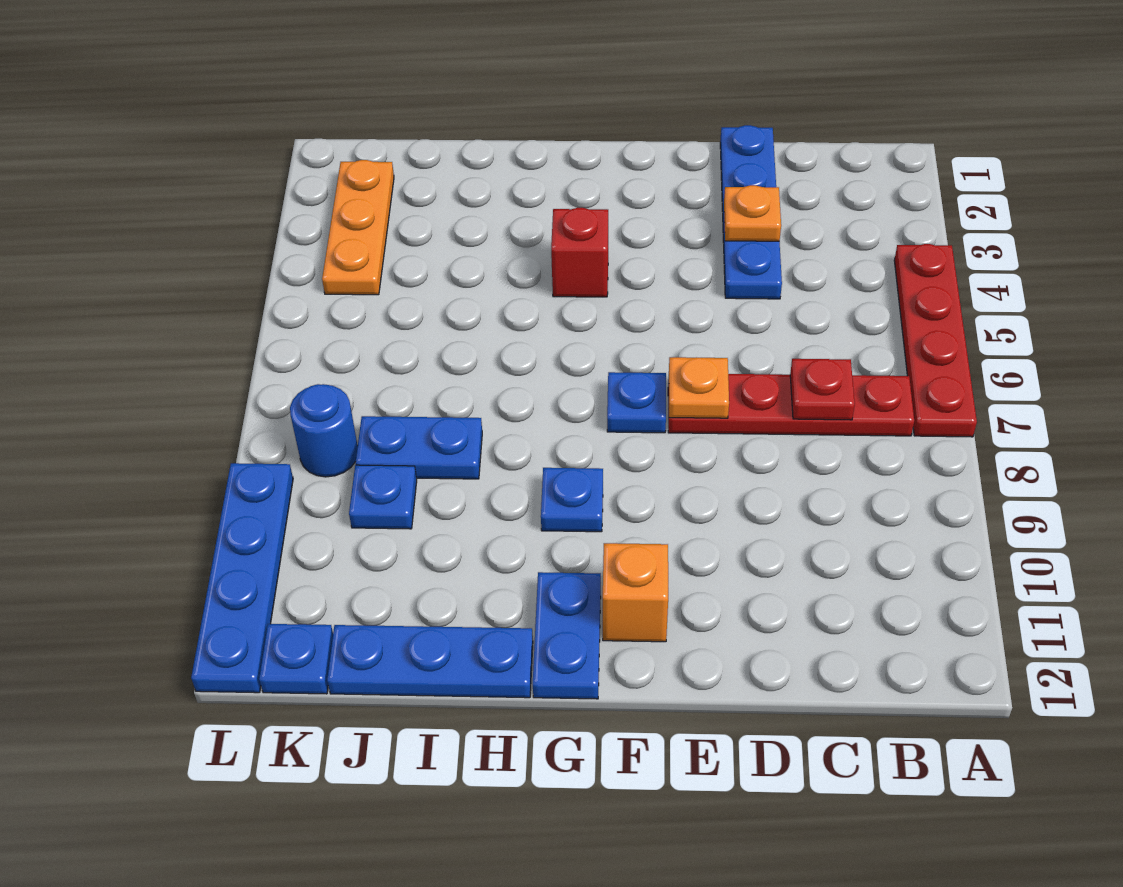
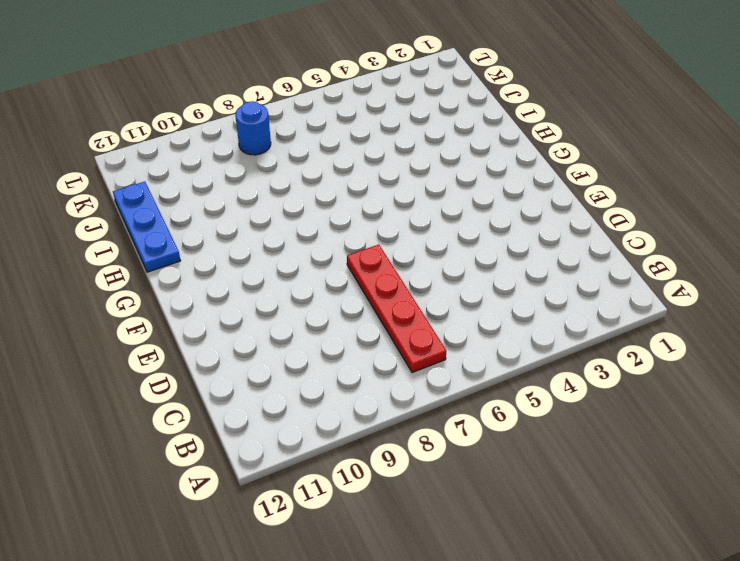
none -> red 1x4 plate [894,244,977,437]
none -> blue 1x4 plate [720,125,782,299]
none -> blue 1x1 plate [607,372,666,433]

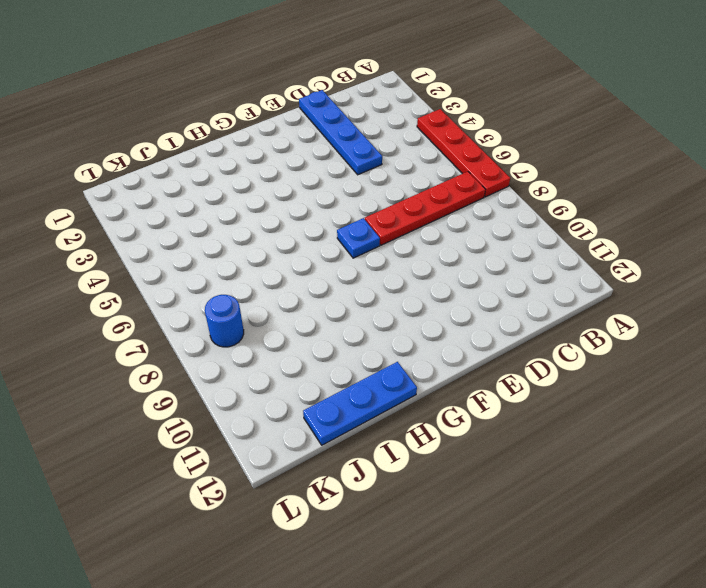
none -> orange 1x1 brick [603,543,668,642]
none -> red 1x1 brick [551,208,608,297]
none -> blue 1x1 plate [541,468,603,532]

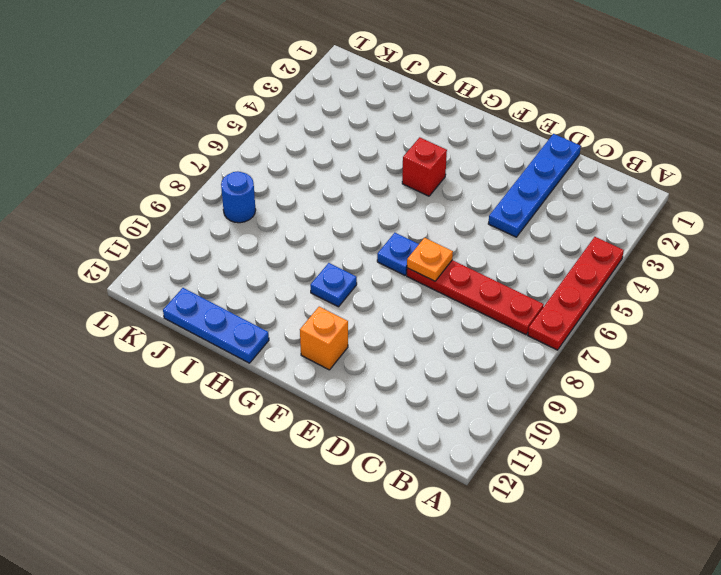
none -> blue 1x2 plate [533,572,601,699]
none -> blue 1x2 plate [356,416,482,479]
none -> blue 1x1 plate [349,465,417,529]

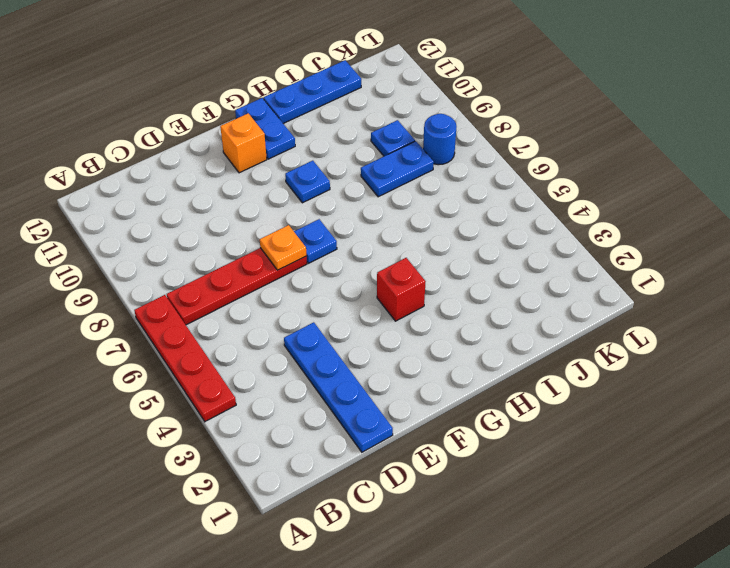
none -> orange 1x3 plate [322,160,394,295]
none -> blue 1x1 plate [259,624,333,694]
none -> blue 1x4 plate [191,463,293,693]

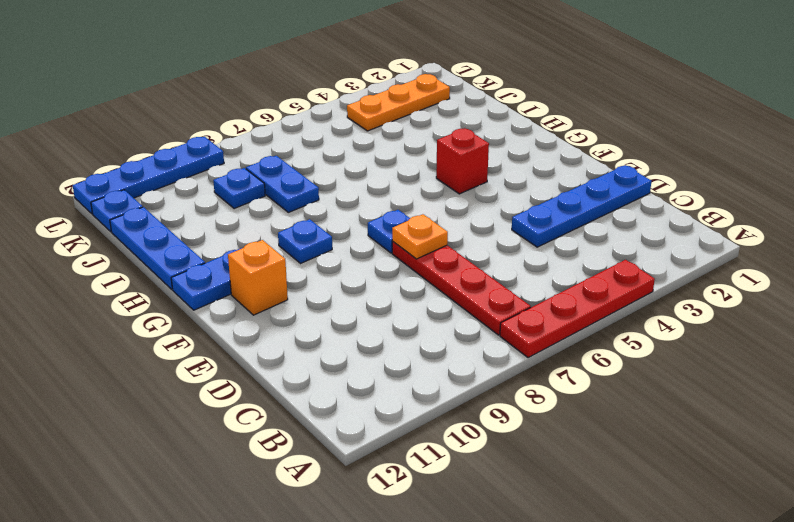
none -> blue 1x1 round brick [290,384,358,477]
none -> red 1x1 plate [790,359,855,420]
none -> orange 1x1 plate [724,185,781,241]

